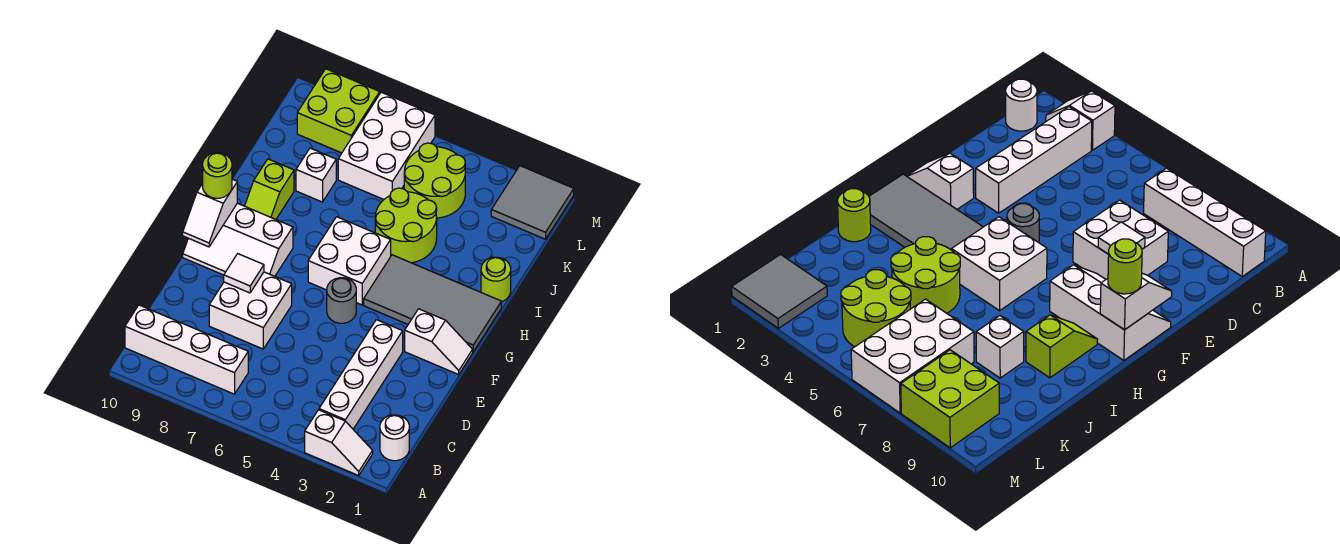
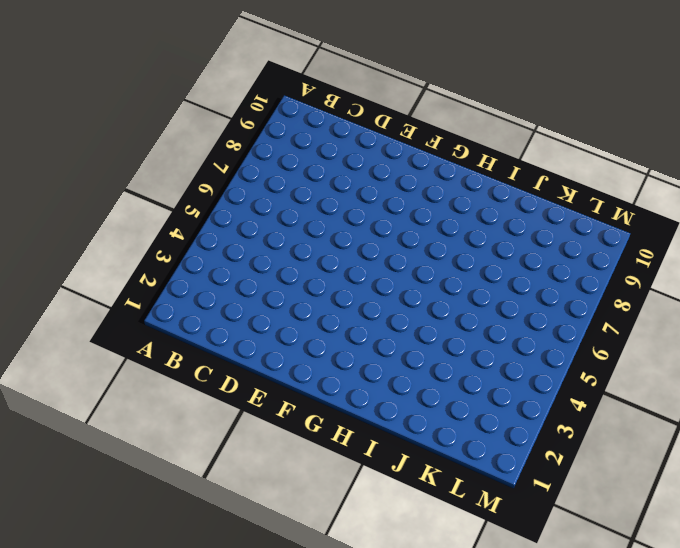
none -> white 1x2 slope [305,410,373,475]
none -> white 1x1 round brick [380,415,409,461]
none -> white 1x4 brick [319,320,403,429]

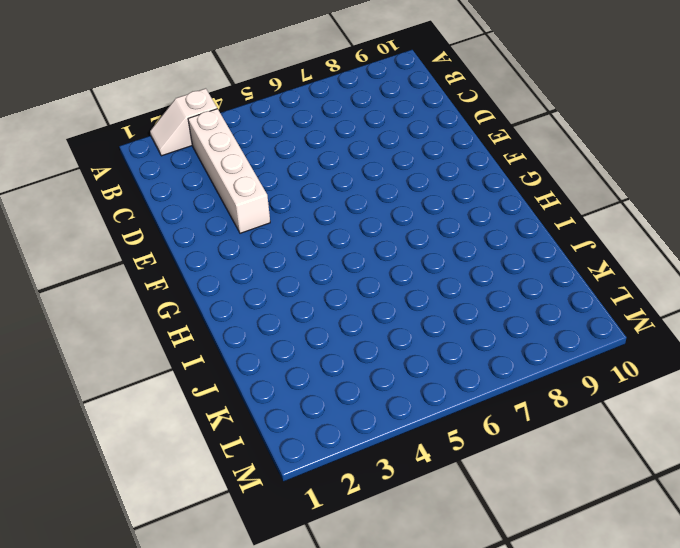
none -> white 1x1 round brick [380,415,409,461]
none -> white 1x4 brick [125,305,248,394]
none -> white 2x2 brick [209,272,292,349]

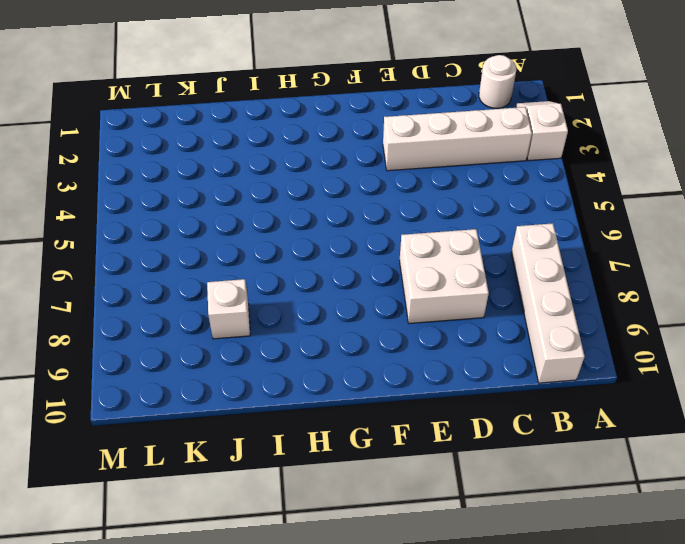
none -> white 1x2 slope [405,309,473,374]
none -> grey 1x1 round brick [327,278,356,323]
none -> white 2x3 slope [183,203,293,276]

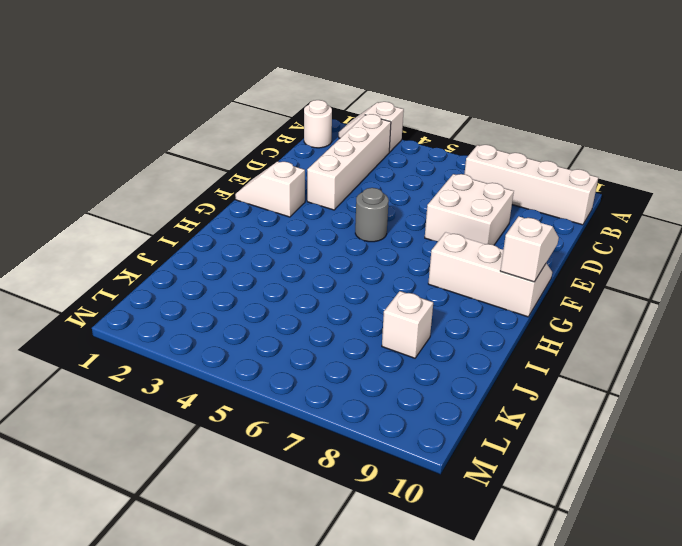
none -> grey 2x4 tile [364,255,501,352]
none -> white 2x2 brick [308,217,391,305]
none -> lime 1x2 slope [245,159,294,219]

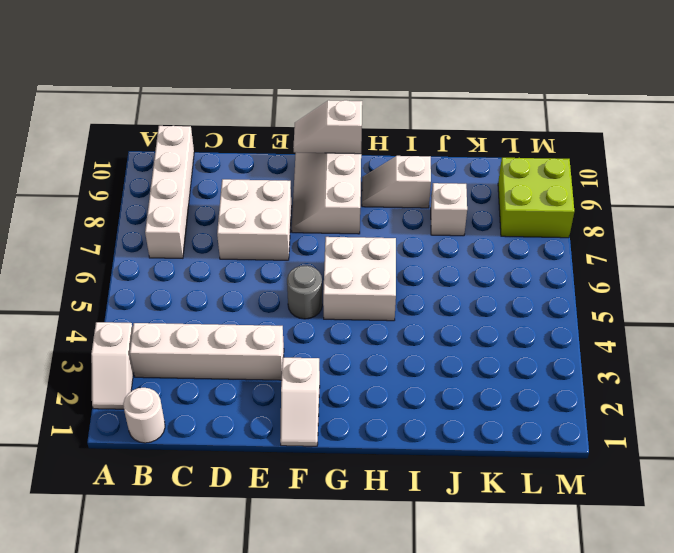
white 1x2 slope [362,156,431,208] -> lime 1x2 slope [245,159,294,219]
none -> grey 2x4 tile [364,255,501,352]
none -> lime 1x1 round brick [481,257,511,302]
none -> lime 2x2 round brick [375,188,437,263]

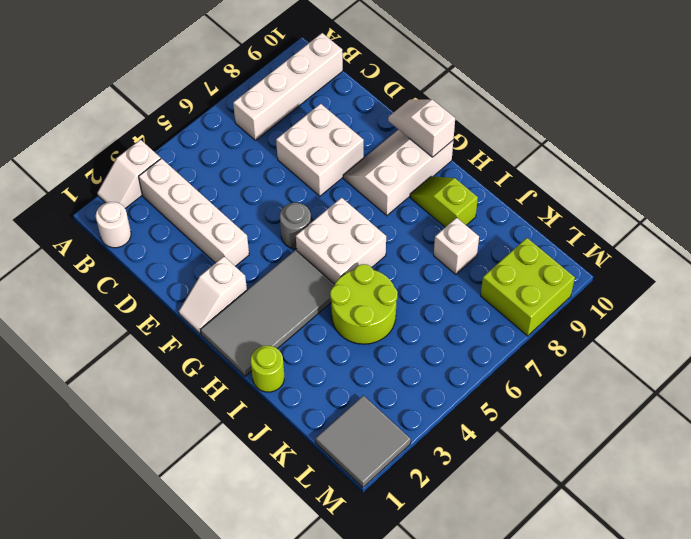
none -> lime 2x2 round brick [404,143,465,218]
none -> white 2x3 brick [338,92,435,199]
none -> white 1x1 tile [224,254,264,293]

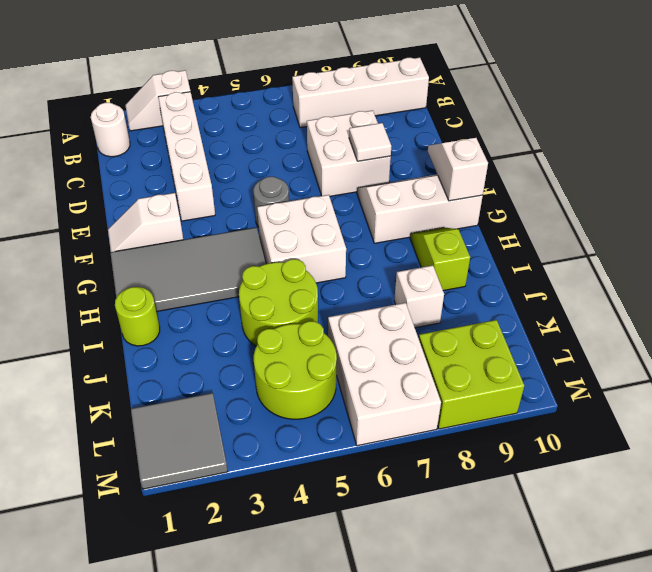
none -> lime 1x1 round brick [203,153,232,198]

